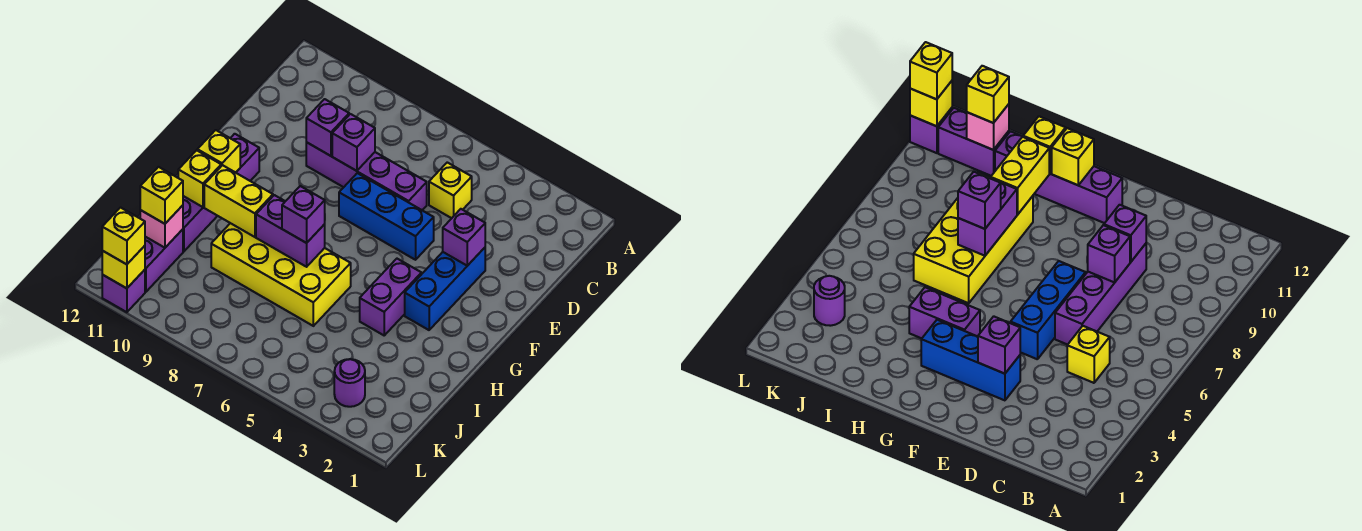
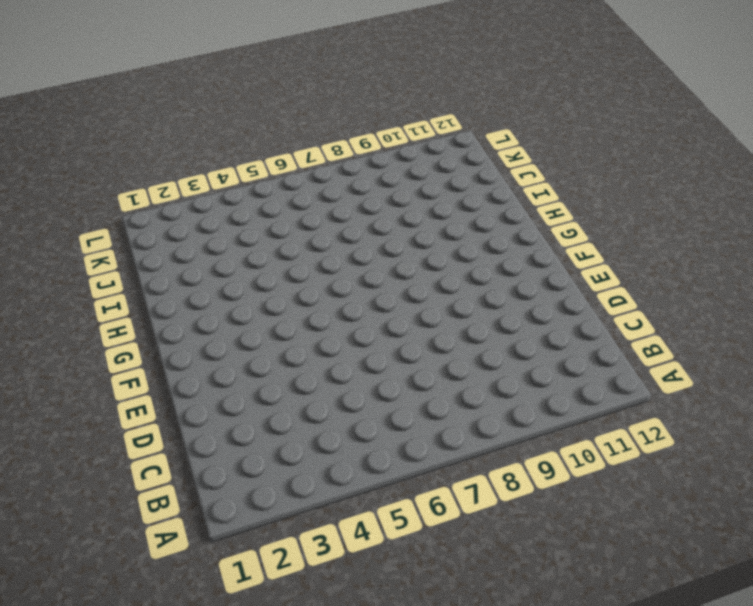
none -> yellow 1x1 brick [429,162,472,218]
none -> purple 1x4 brick [306,142,427,210]
none -> blue 1x3 brick [405,248,485,330]

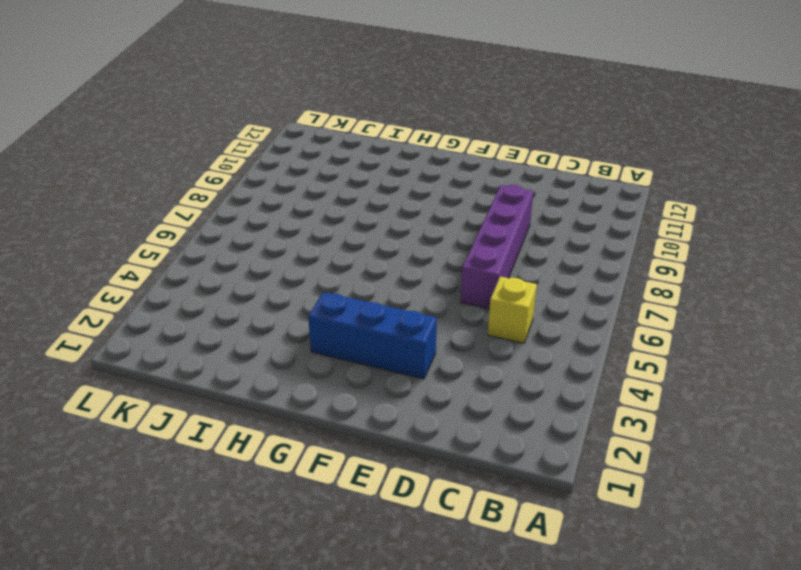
none -> blue 1x3 brick [339,173,434,260]
none -> purple 1x4 brick [183,134,259,251]
none -> purple 1x2 brick [360,259,421,335]

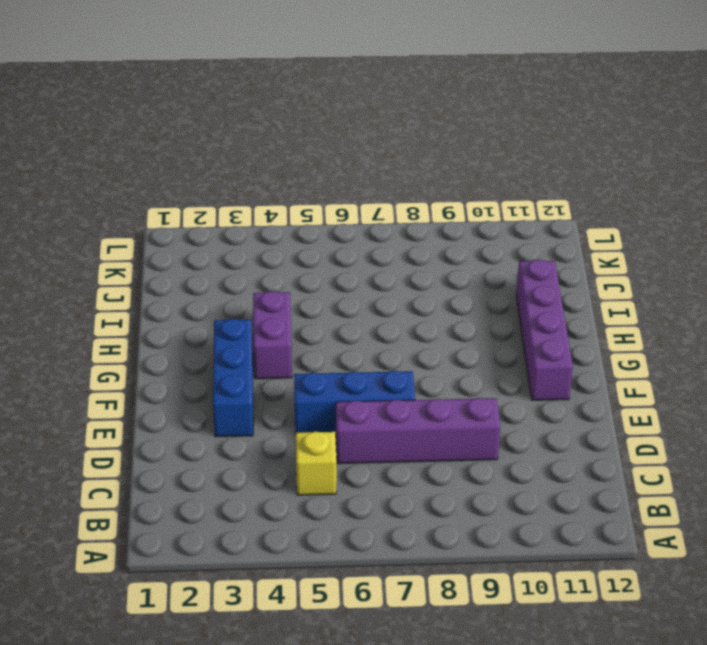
none -> yellow 2x4 brick [211,223,351,326]
none -> purple 1x2 brick [145,229,183,292]
none -> purple 1x1 round brick [334,359,365,407]

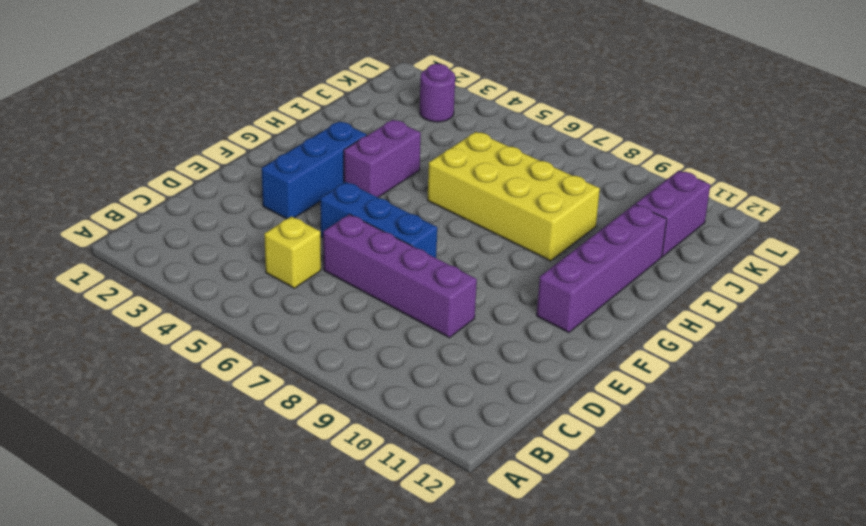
none -> purple 1x1 brick [102,270,145,312]
none -> purple 1x1 brick [332,114,375,171]
none -> purple 1x1 brick [306,99,349,156]

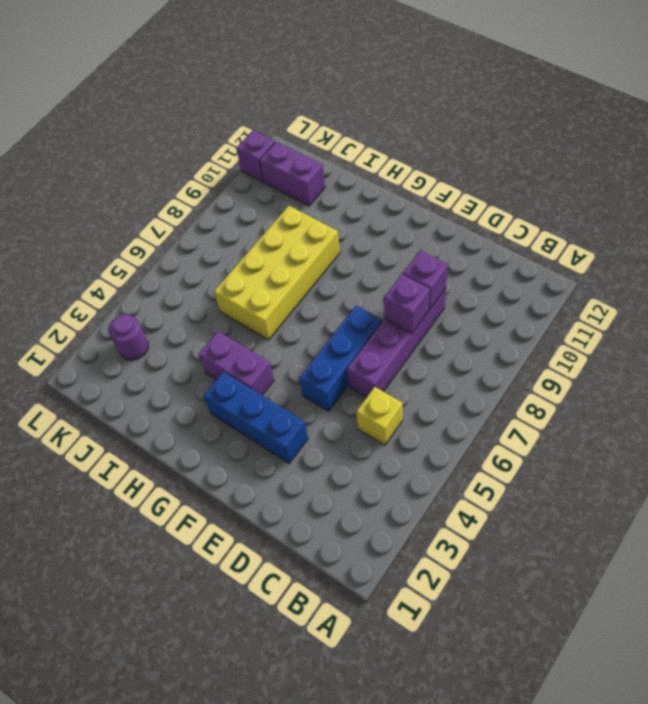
none -> purple 1x4 brick [183,134,259,251]
none -> purple 1x1 brick [443,209,485,266]
none -> yellow 1x1 brick [197,130,240,173]

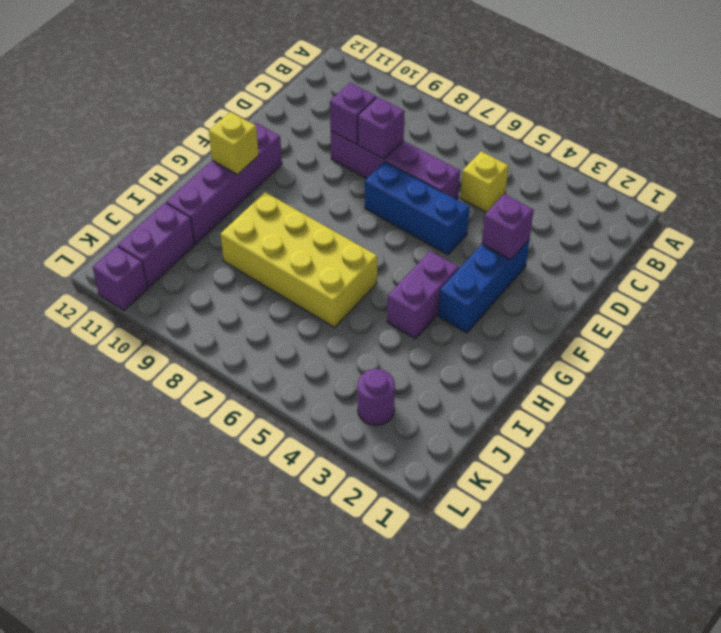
none -> purple 1x2 brick [256,195,325,267]
none -> yellow 1x2 brick [204,165,273,237]
none -> yellow 1x1 brick [178,150,221,207]

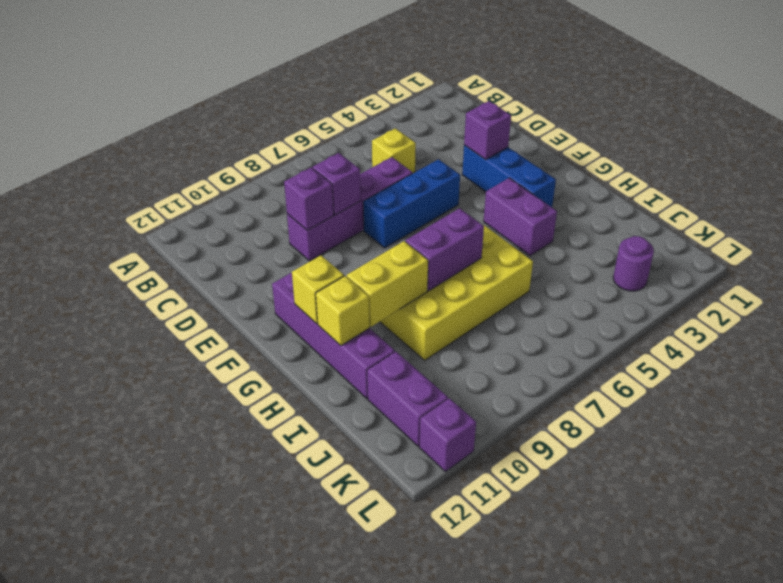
none -> pink 1x1 brick [140,205,183,248]
none -> yellow 1x1 brick [102,246,145,288]
none -> purple 1x1 brick [282,186,325,243]

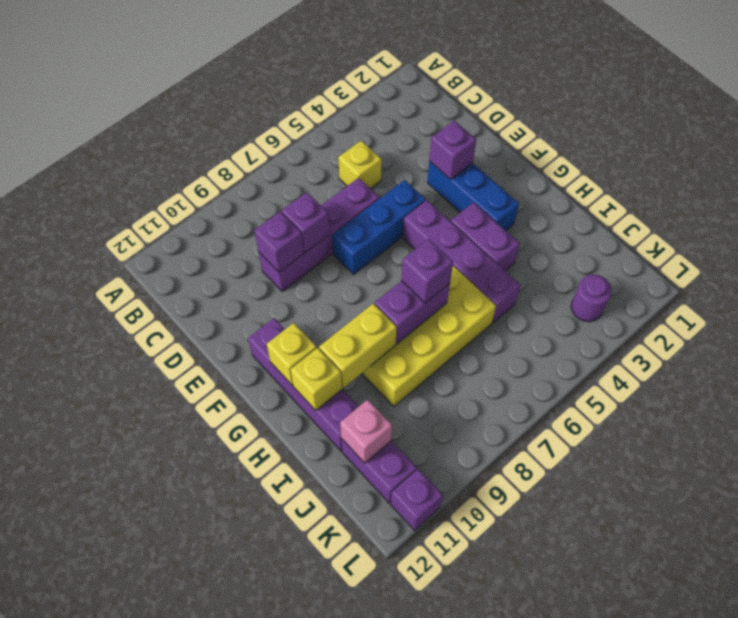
purple 1x4 brick [403,200,520,323] -> none
none -> yellow 1x1 brick [102,246,145,288]
none -> yellow 1x1 brick [140,167,183,224]
none -> yellow 1x1 brick [102,208,145,264]

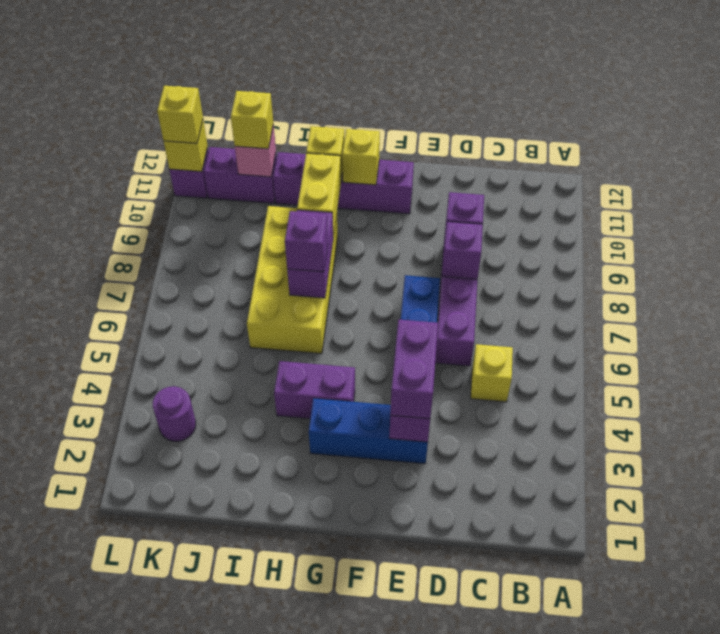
purple 1x2 brick [390,320,438,419] -> none

